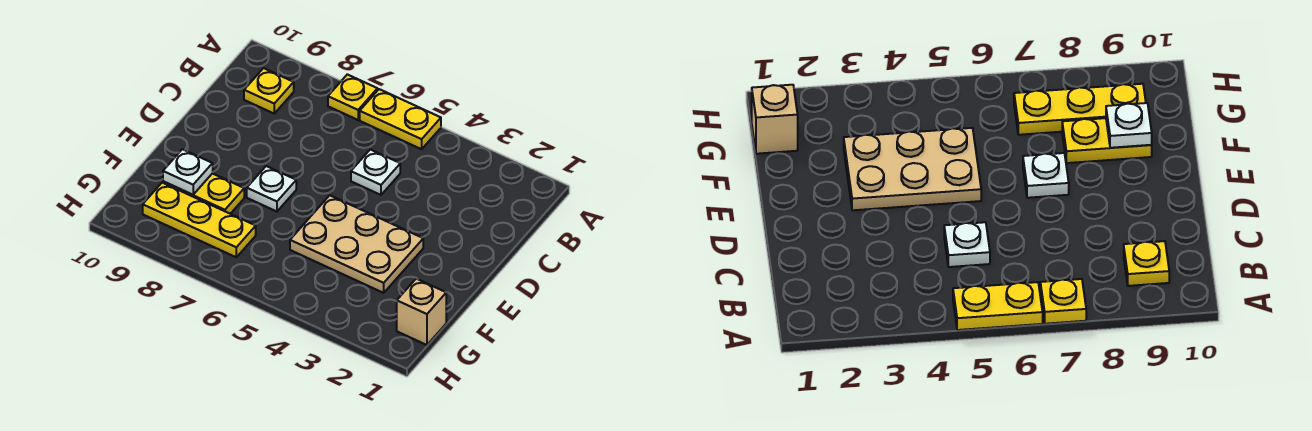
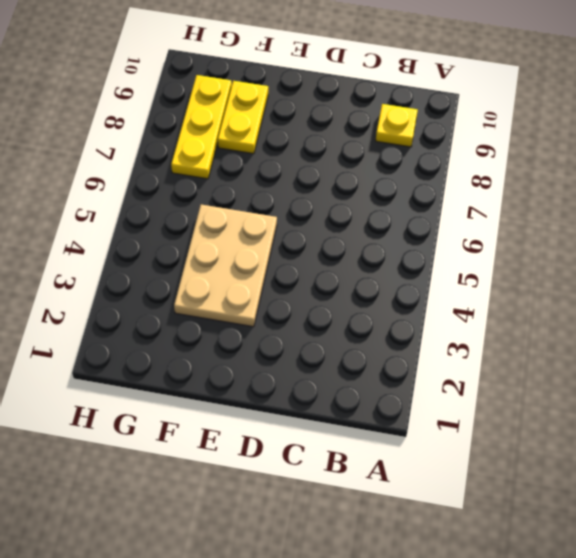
none -> yellow 1x2 plate [360,89,441,149]
none -> yellow 1x1 plate [328,74,377,120]

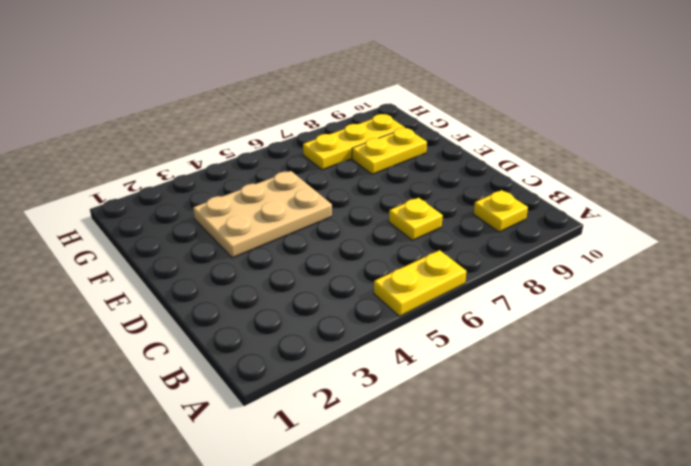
yellow 1x1 plate [389,198,443,240] -> yellow 1x1 plate moved to [328,74,377,120]
none -> white 1x1 plate [351,150,400,195]
none -> white 1x1 plate [247,166,296,212]

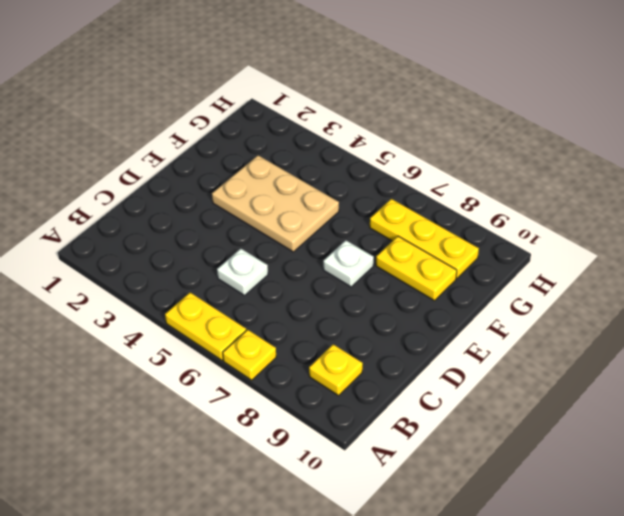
none -> tan 1x1 brick [397,279,446,345]
none -> white 1x1 plate [163,149,213,195]

